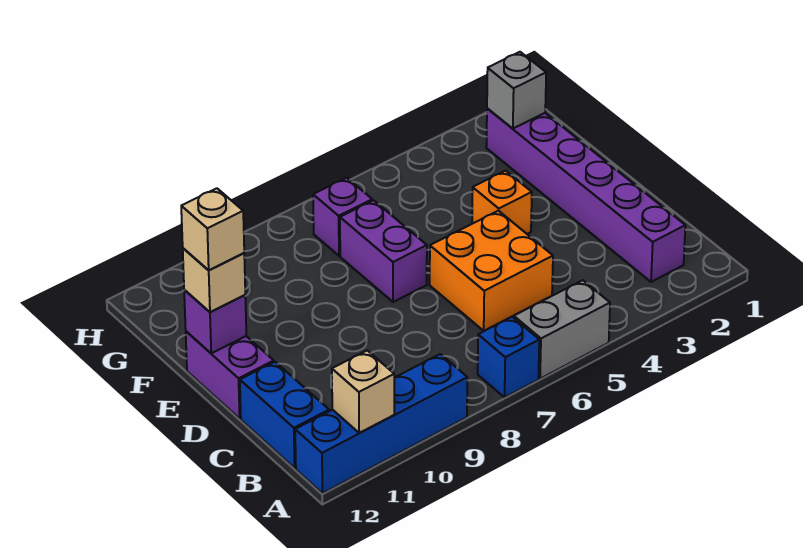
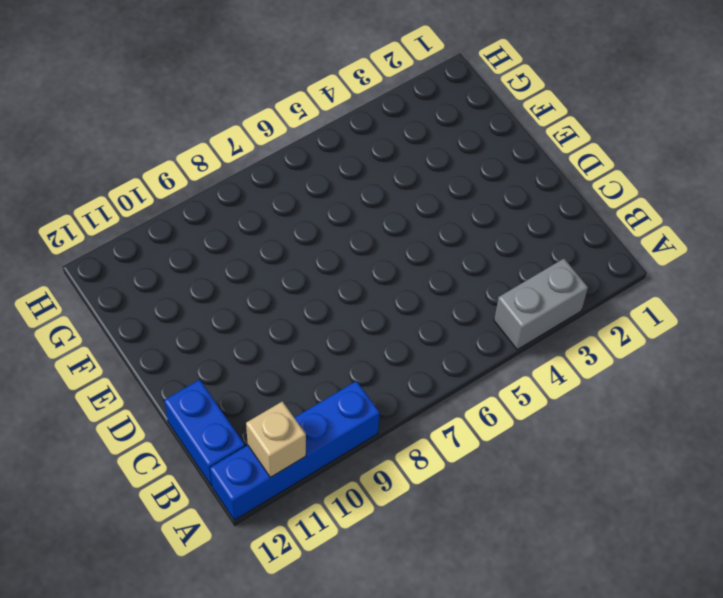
grey 1x2 brick [494,259,588,350] -> grey 1x2 brick moved to [514,280,610,379]
none -> blue 1x1 brick [478,317,539,397]
none -> purple 1x6 brick [486,109,685,282]
none -> orange 2x2 brick [430,211,553,331]

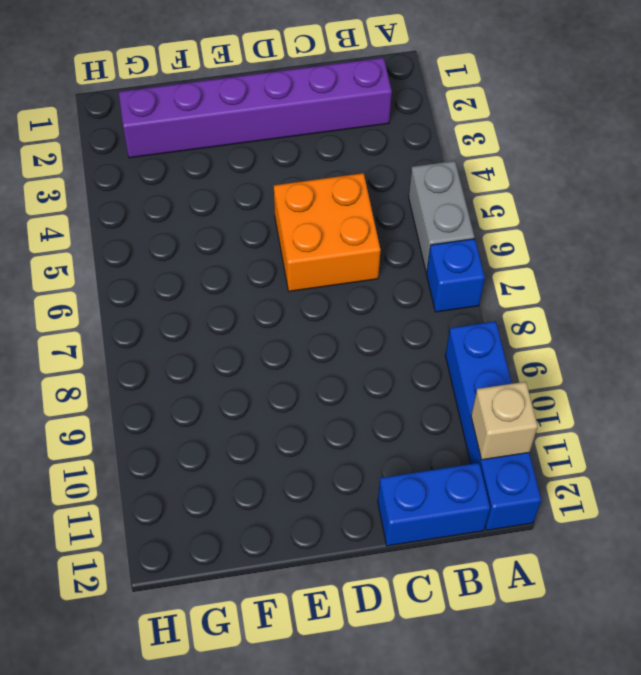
none -> purple 1x2 brick [186,331,274,418]
none -> orange 1x1 brick [472,171,532,234]
none -> purple 1x2 brick [340,200,427,302]

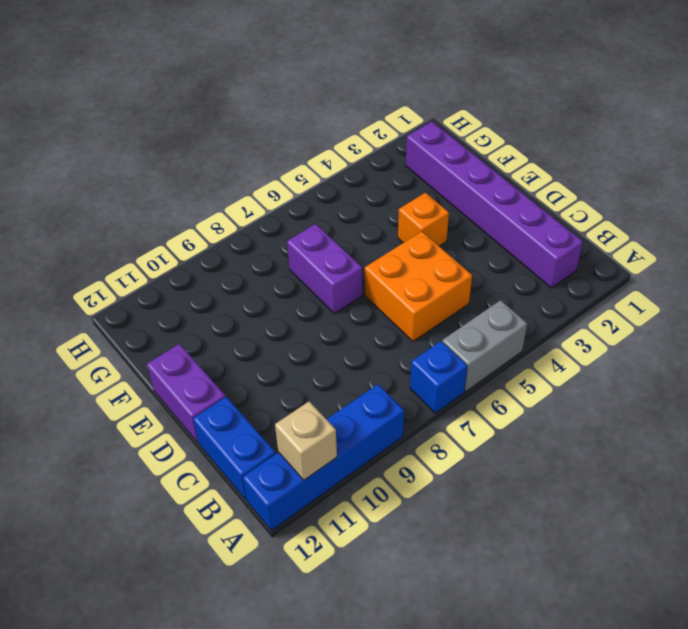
none -> purple 1x1 brick [313,178,372,256]
none -> purple 1x1 brick [184,290,246,353]
none -> grey 1x1 brick [487,52,546,129]

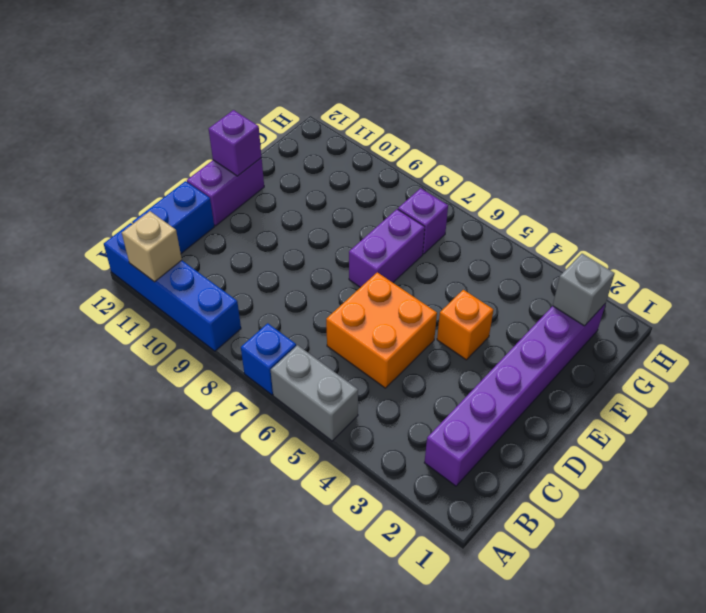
none -> tan 1x1 brick [183,248,245,312]
none -> tan 1x1 brick [181,188,244,270]

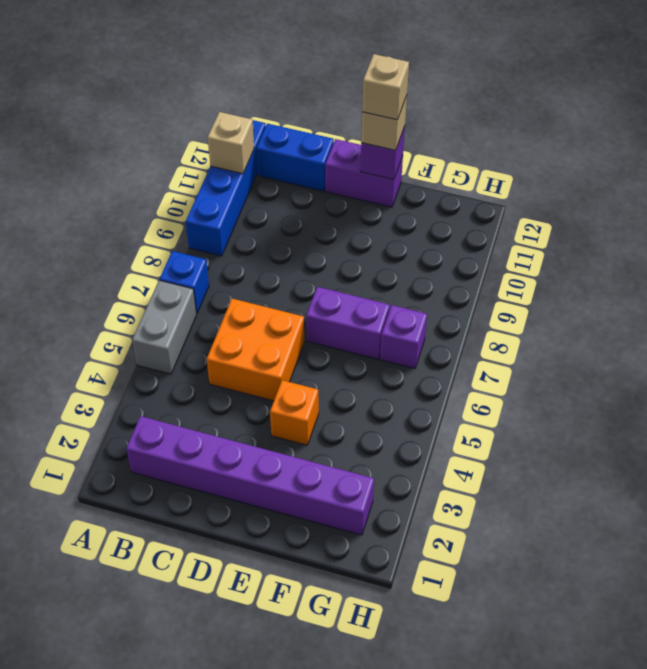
none -> grey 1x1 brick [487,52,546,129]

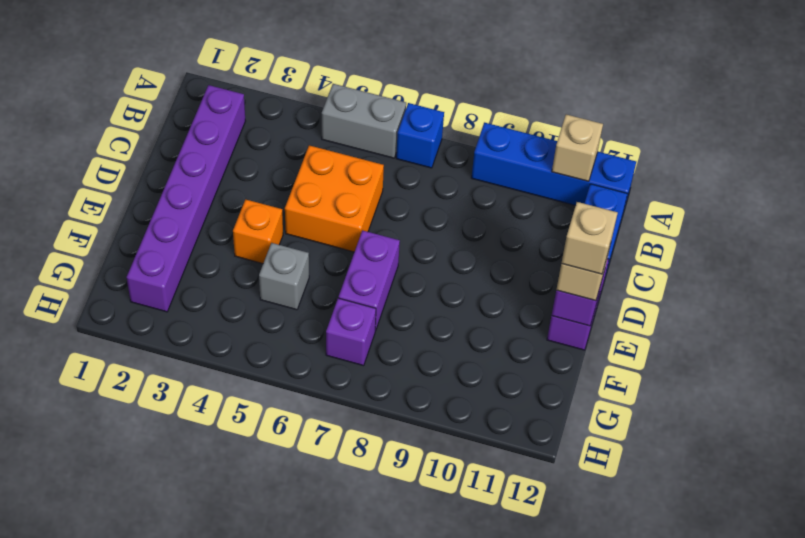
grey 1x1 brick [259,243,309,310] -> grey 1x1 brick moved to [487,52,546,129]

